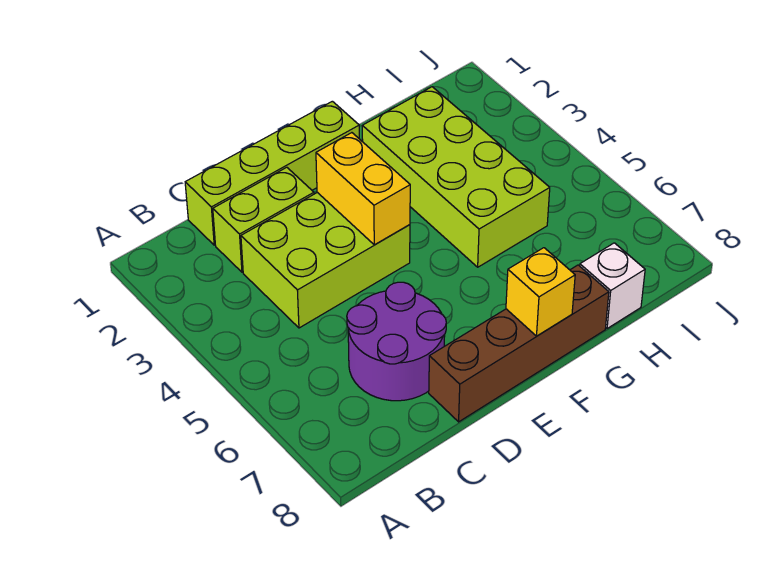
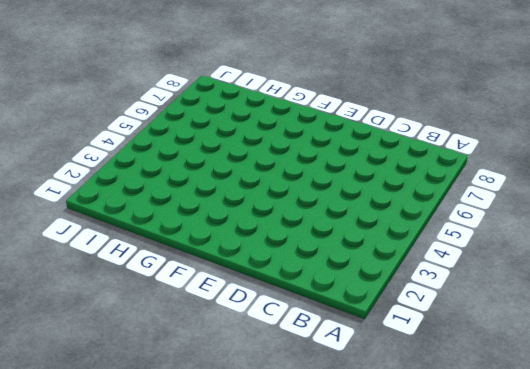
none -> lime 1x4 brick [185,101,359,245]
none -> lime 1x2 brick [213,167,314,272]

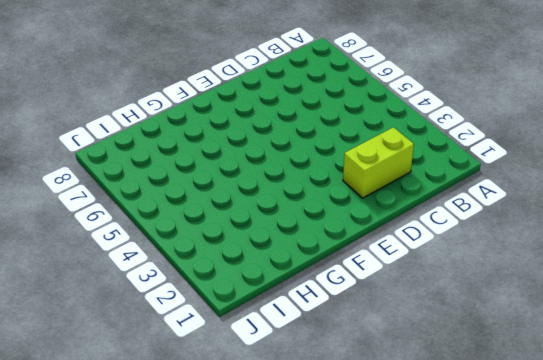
none -> lime 1x4 brick [185,101,359,245]
none -> lime 2x3 brick [241,192,410,328]

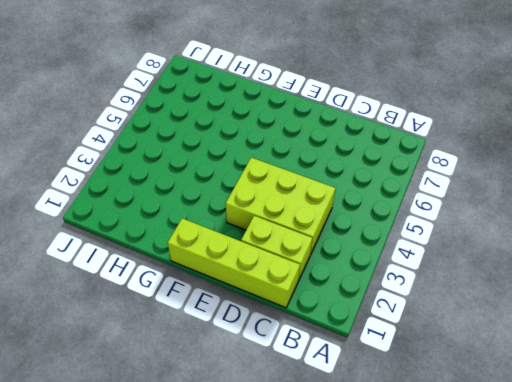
none -> purple 2x2 round brick [347,282,446,401]
none -> brown 1x4 brick [429,265,609,422]

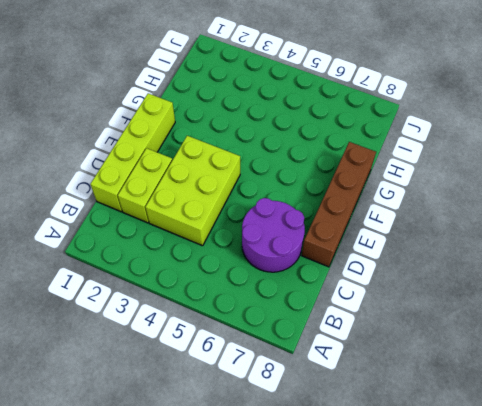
none -> lime 2x4 brick [362,87,550,267]
none -> white 1x1 brick [580,243,645,329]

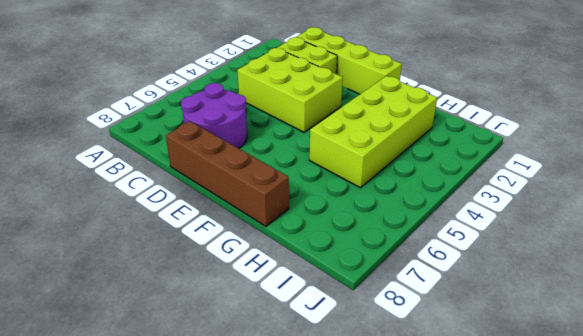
none -> white 1x1 brick [580,243,645,329]
none -> yellow 1x2 brick [316,133,410,245]

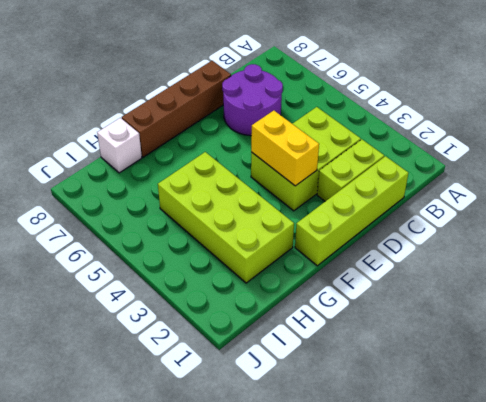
none -> yellow 1x1 brick [506,248,575,336]

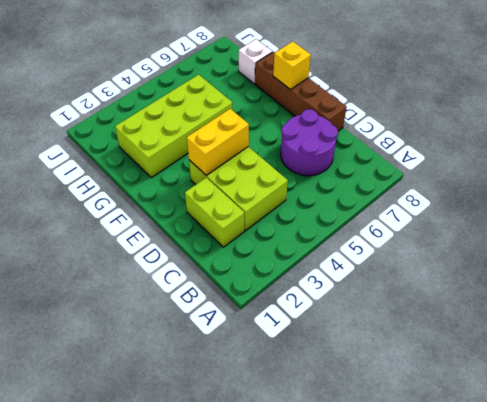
none -> lime 1x4 brick [185,101,359,245]

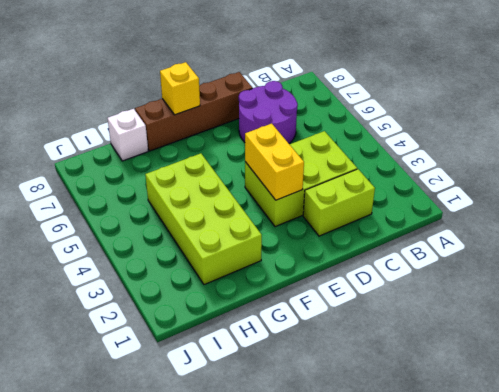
none -> lime 1x4 brick [185,101,359,245]

